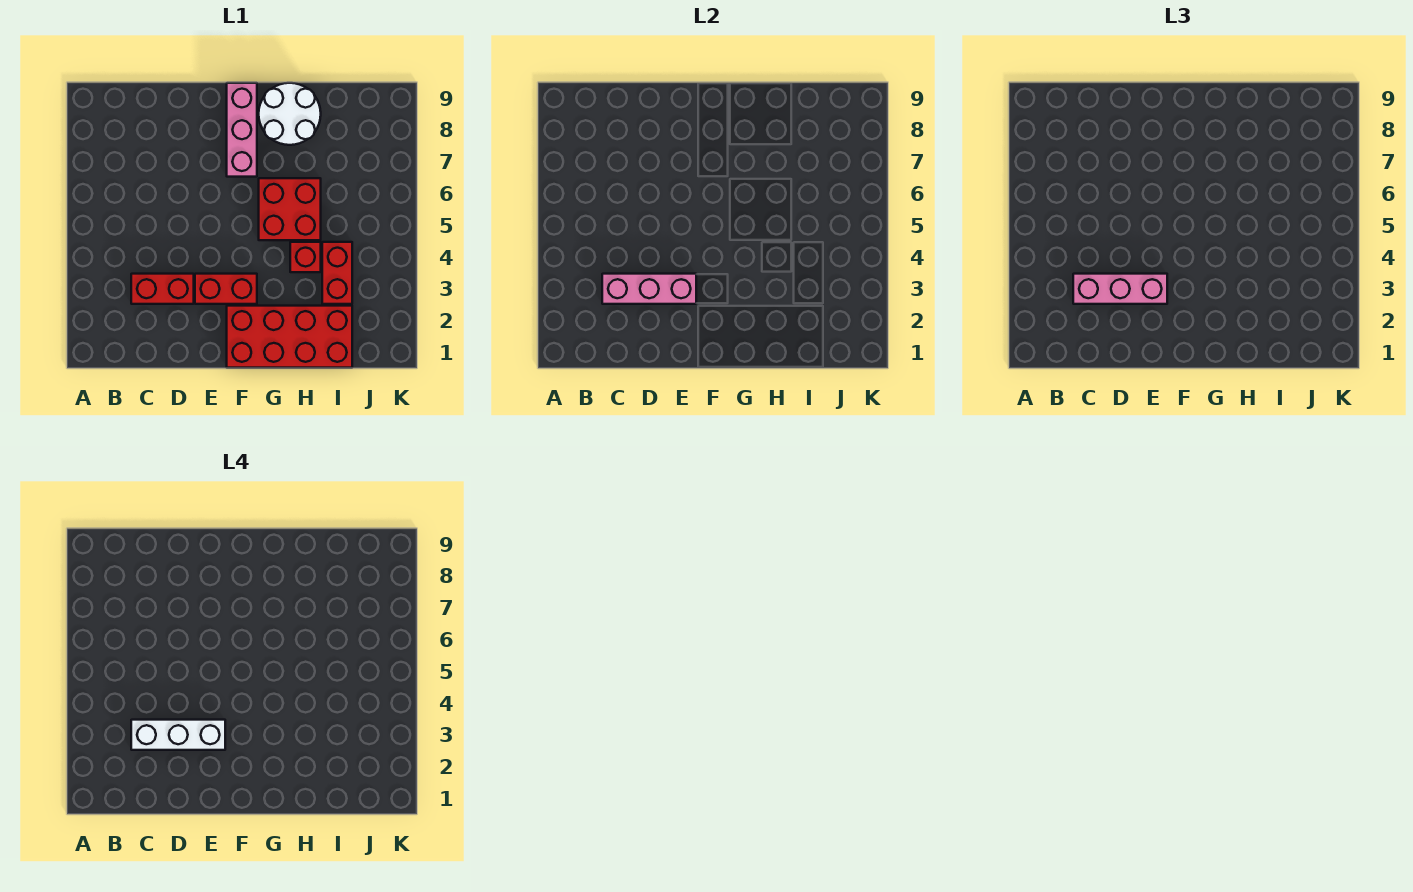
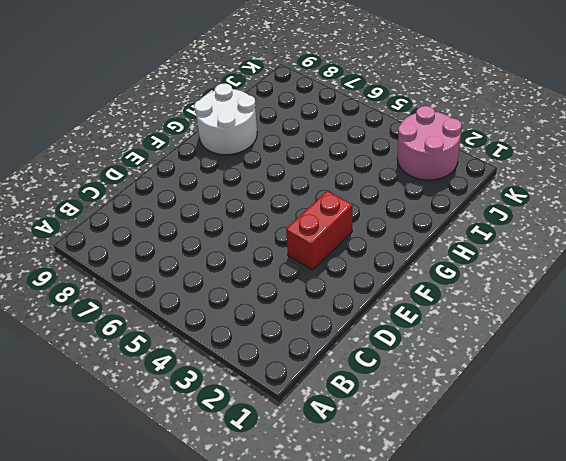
pink 2x2 round brick [397,106,462,180] -> none
none -> red 1x2 brick [131,274,194,304]
none -> red 2x4 brick [227,306,352,368]

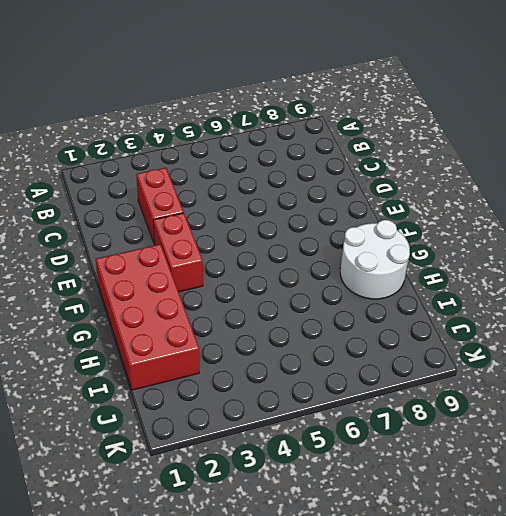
none -> pink 1x3 brick [227,83,257,177]
none -> red 2x2 brick [259,178,321,240]

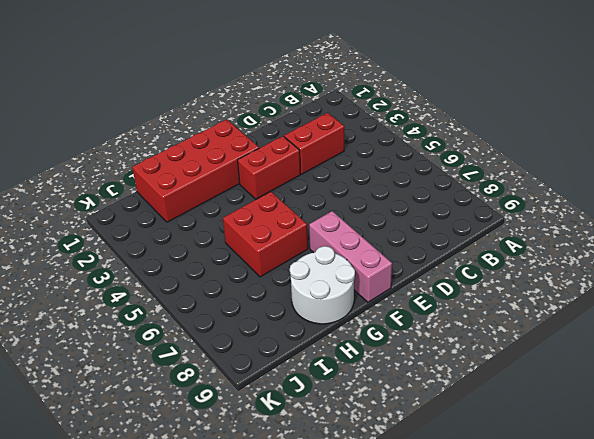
none -> red 1x1 brick [290,242,321,272]
none -> red 1x2 brick [322,242,352,304]

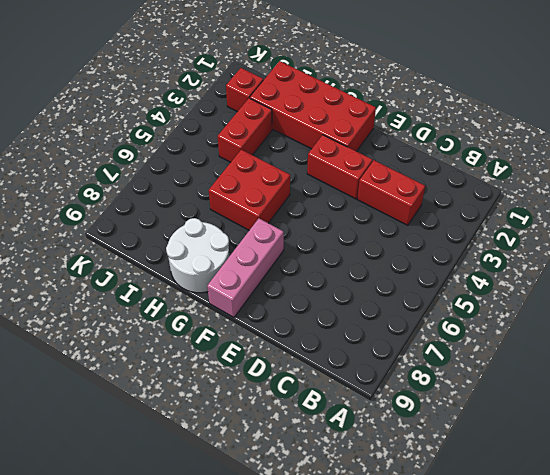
red 1x1 brick [226,68,263,112] -> red 1x1 brick moved to [290,242,321,272]
none -> pink 1x3 brick [602,274,696,304]
none -> pink 1x3 brick [1073,274,1167,304]

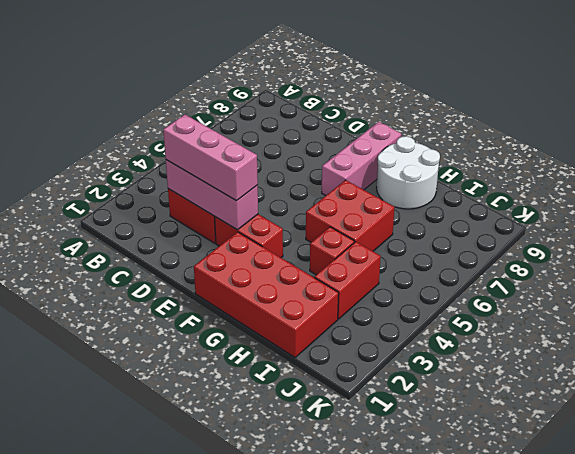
none -> white 1x3 brick [131,720,225,750]

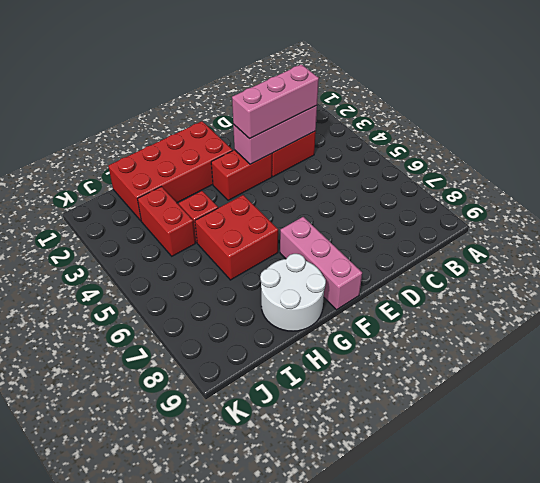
none -> white 1x3 brick [131,720,225,750]

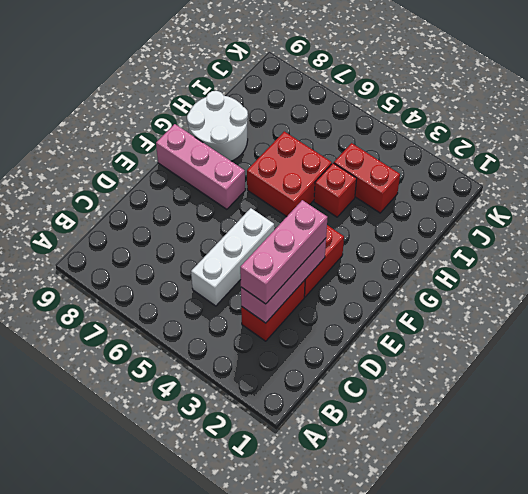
white 1x3 brick [191,208,274,306] -> white 1x3 brick moved to [131,720,225,750]
none -> red 2x4 brick [227,306,352,368]

